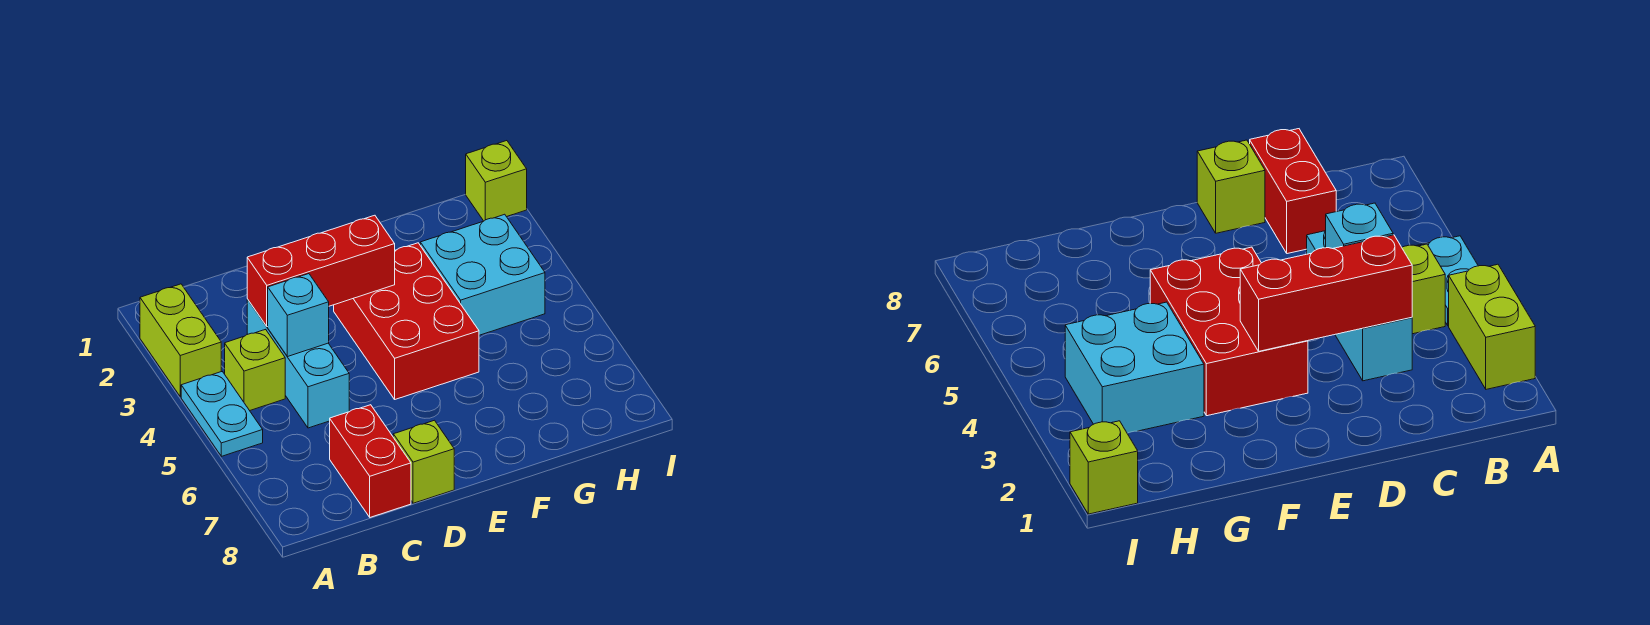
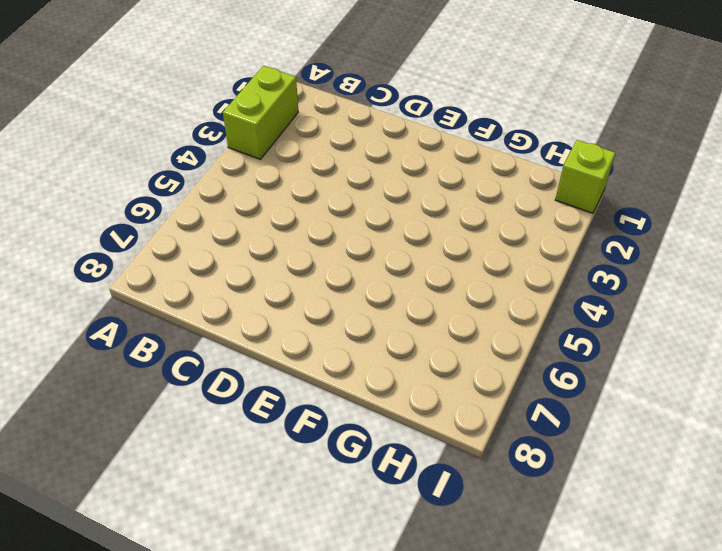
none -> cyan 1x2 plate [181,372,263,456]
none -> lime 1x1 brick [225,329,285,411]

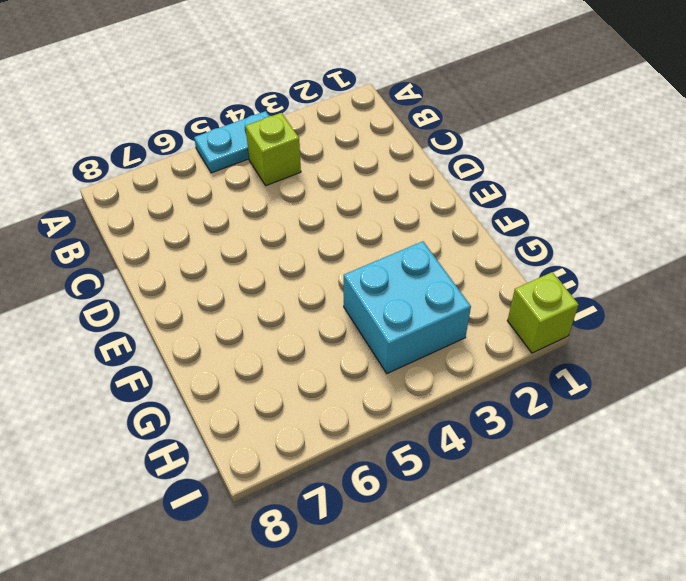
none -> lime 1x2 brick [140,284,221,397]
none -> cyan 1x3 brick [247,299,349,428]

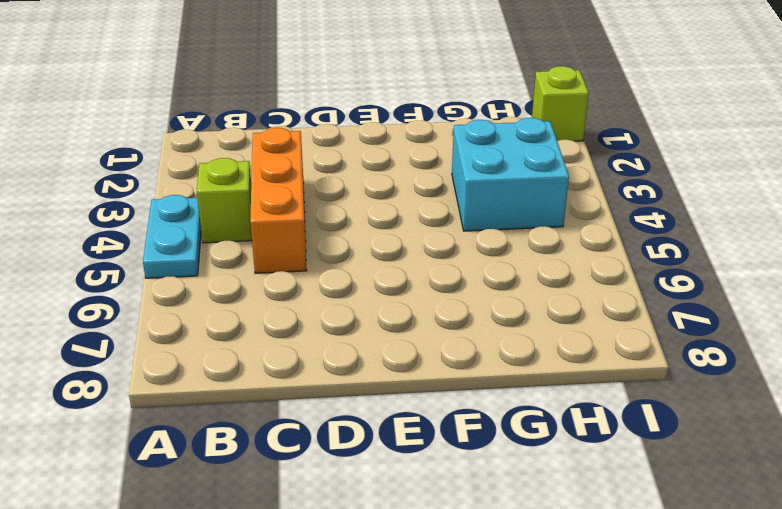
orange 1x3 brick [250,128,307,273] -> cyan 1x3 brick [247,299,349,428]
none -> lime 1x2 brick [140,284,221,397]
none -> red 1x2 brick [330,405,411,517]

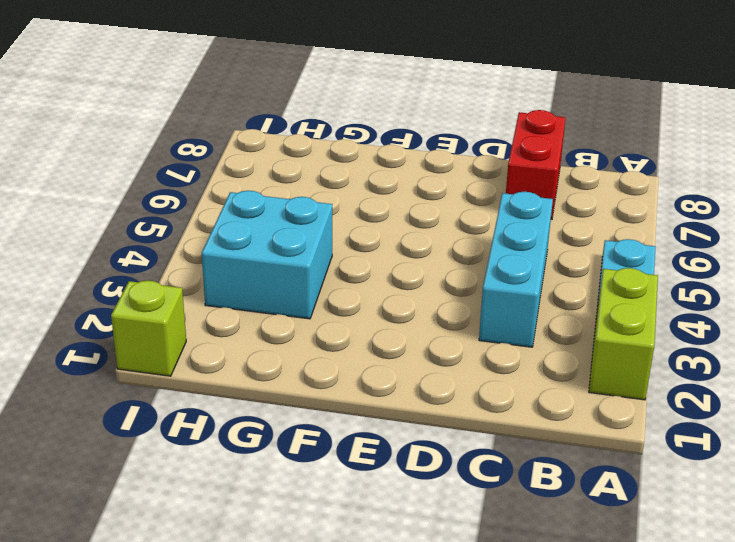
none -> lime 1x1 brick [225,329,285,411]
none -> lime 1x1 brick [393,420,454,503]

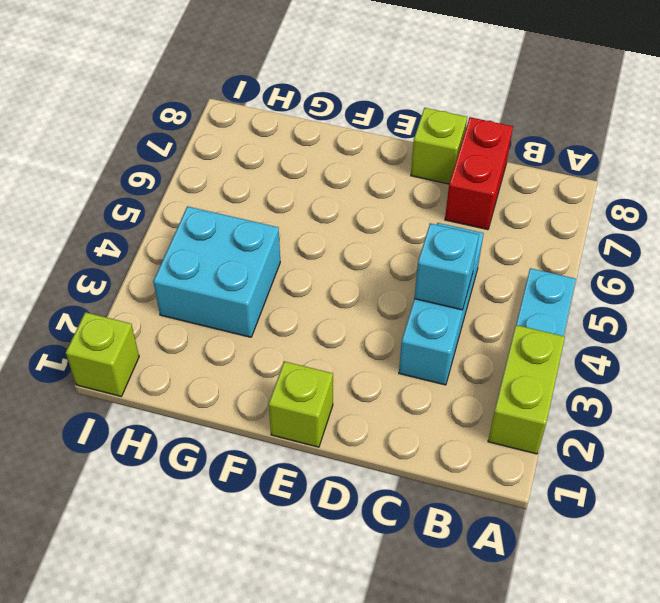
lime 1x1 brick [269,361,333,447] -> lime 1x1 brick moved to [225,329,285,411]
none -> red 2x3 brick [334,243,479,399]
none -> red 1x3 brick [247,215,395,327]

